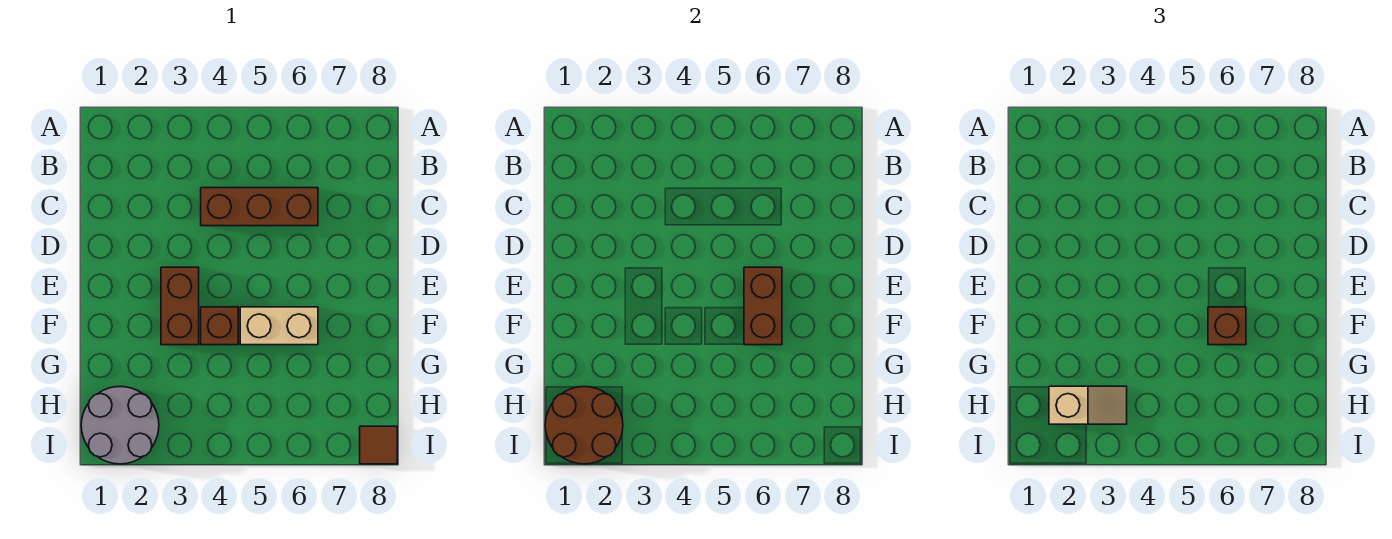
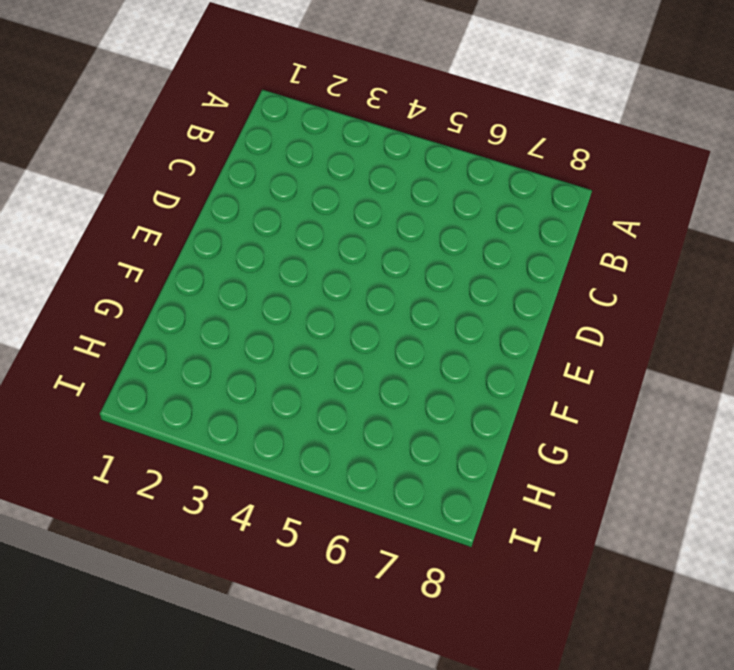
none -> brown 1x3 brick [201,188,318,226]
none -> brown 1x2 brick [161,267,199,345]

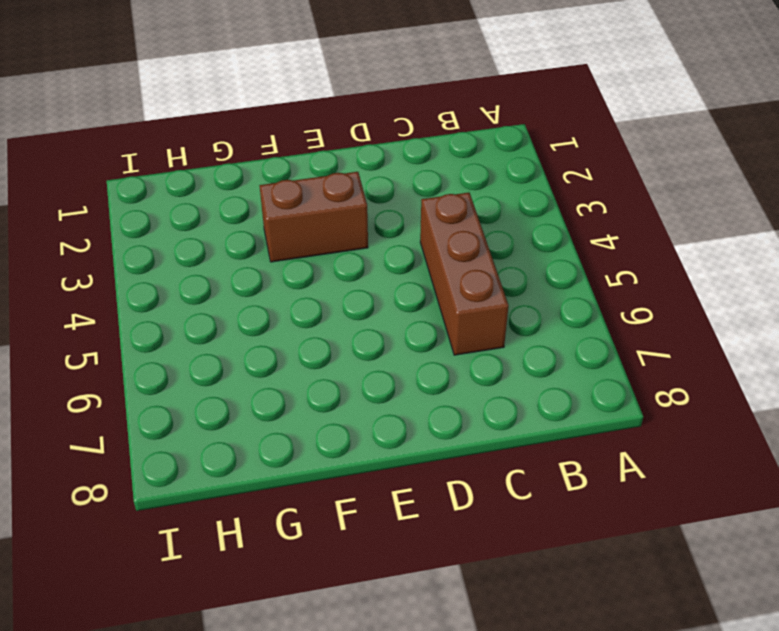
none -> brown 1x1 brick [201,307,238,345]
none -> tan 1x2 brick [240,307,318,345]

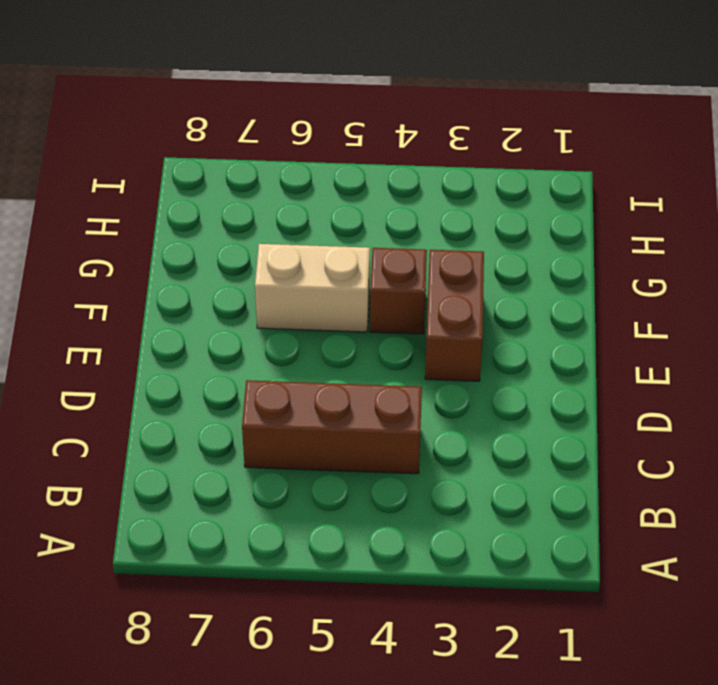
none -> grey 2x2 round brick [81,387,159,464]
none -> brown 1x1 tile [360,426,397,464]

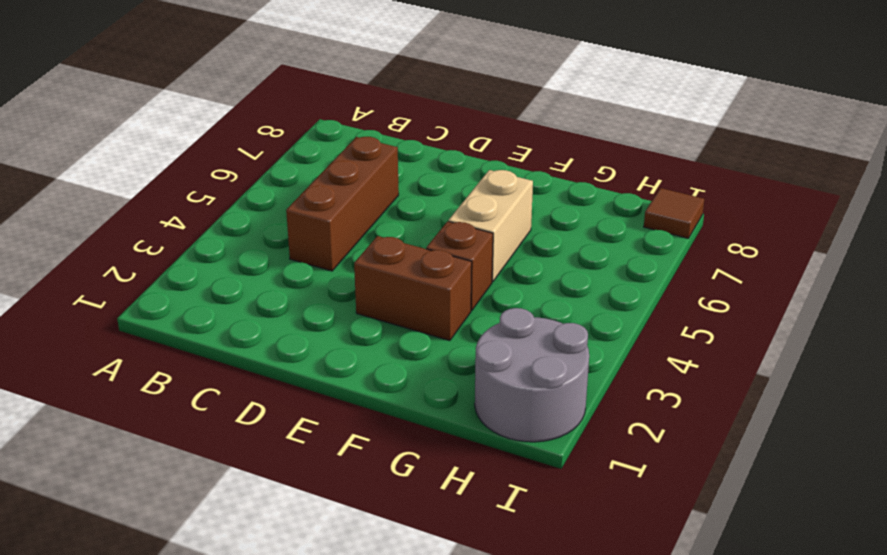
none -> brown 1x2 brick [744,267,782,345]
none -> brown 2x2 round brick [545,387,623,464]

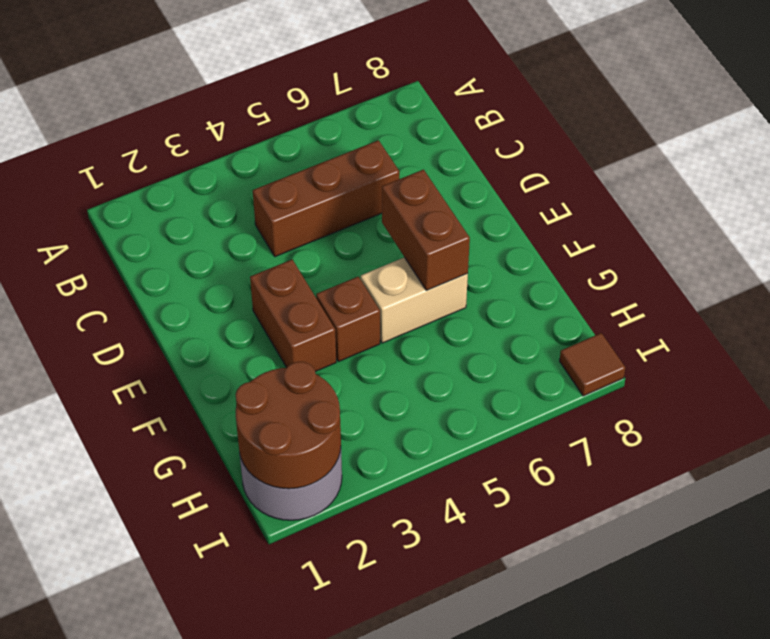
none -> brown 1x1 brick [1208,307,1246,345]
none -> tan 1x2 slope [1049,386,1127,424]

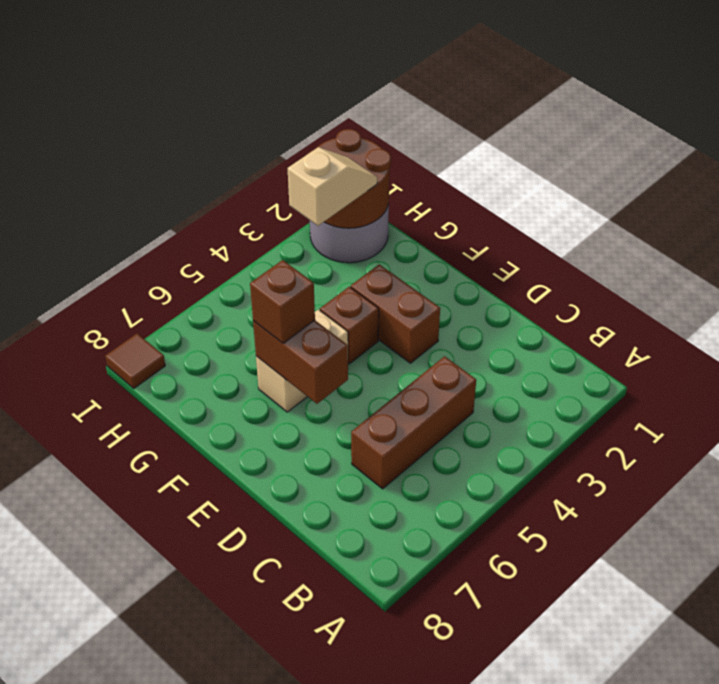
tan 1x2 slope [288,147,377,226] -> tan 1x2 slope turned to [1049,386,1127,424]

